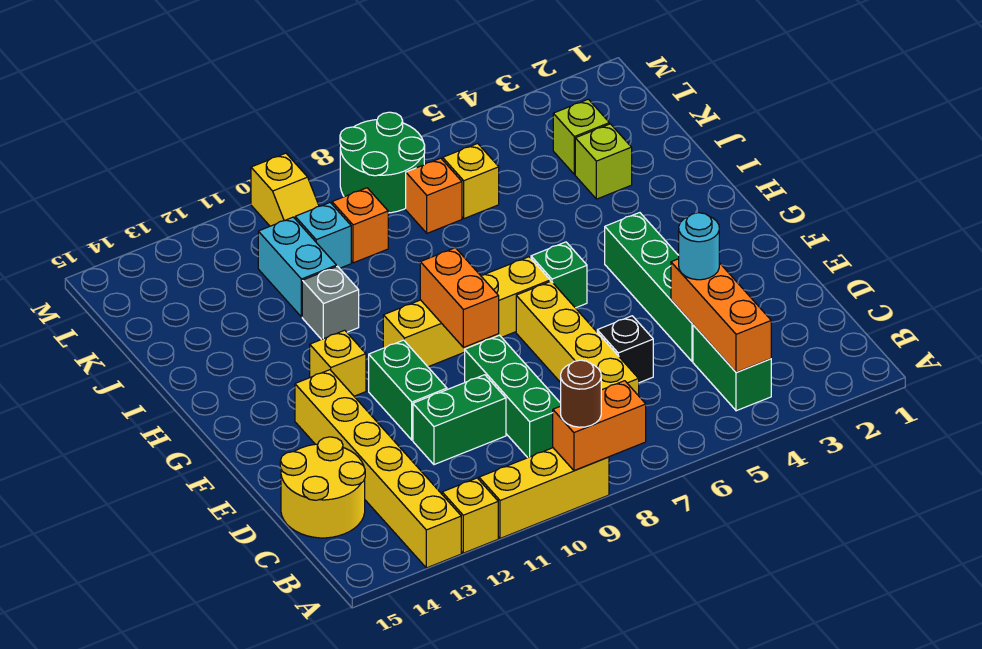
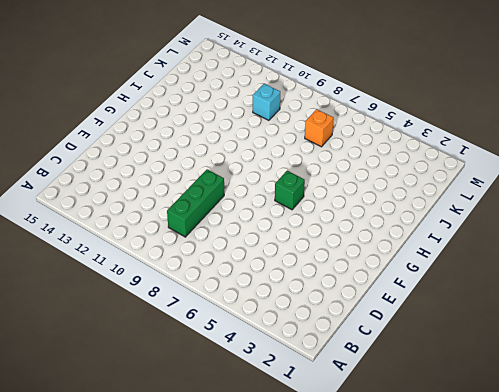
none -> yellow 1x3 brick [479,448,609,538]
none -> yellow 1x1 brick [442,478,498,553]
none -> yellow 1x6 brick [295,370,461,568]

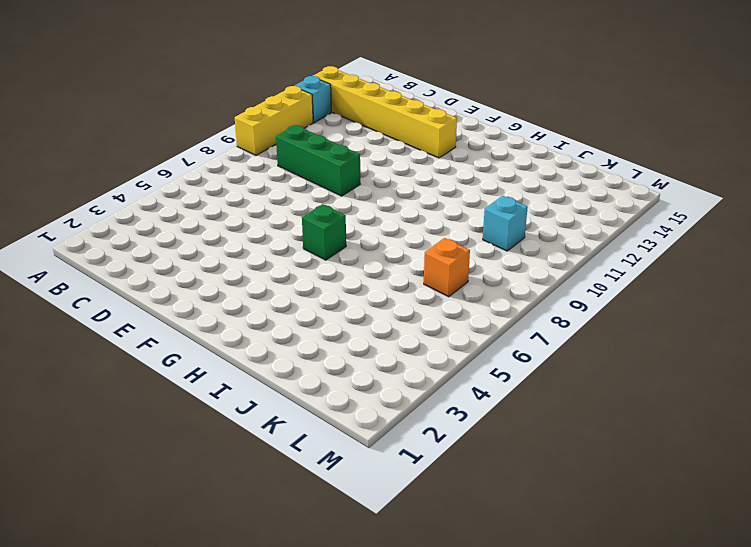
cyan 1x1 brick [294,76,331,123] -> yellow 1x1 brick [442,478,498,553]
none -> green 1x2 brick [693,325,771,411]
none -> yellow 1x4 brick [516,281,639,396]
none -> yellow 2x2 round brick [280,437,365,538]

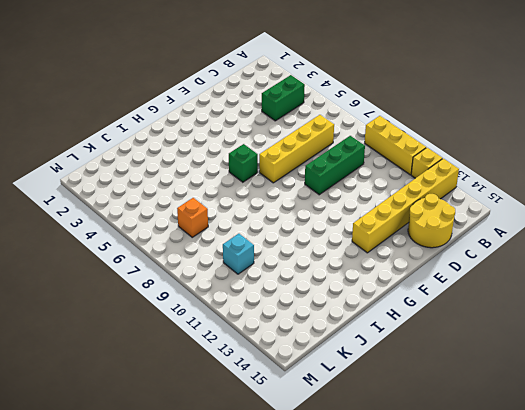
none -> green 1x4 brick [605,213,693,361]
none -> black 1x1 brick [597,316,653,383]
none -> green 1x2 brick [413,375,506,465]

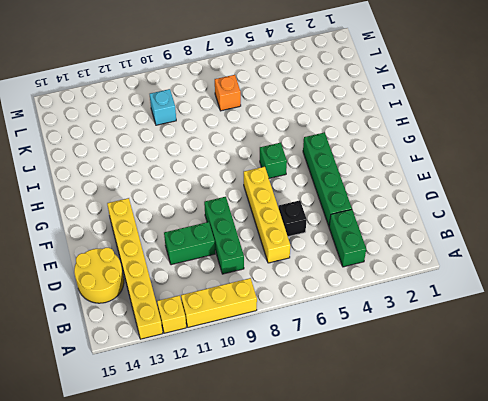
none -> green 1x2 brick [369,340,447,440]
none -> yellow 1x4 brick [383,257,550,367]
none -> yellow 1x1 brick [310,330,366,396]

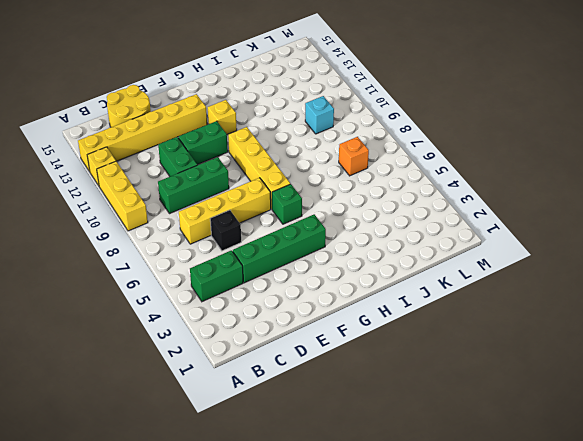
none -> grey 1x1 brick [302,266,359,340]
none -> lime 1x1 brick [575,124,632,199]
none -> cyan 1x2 brick [258,217,336,317]

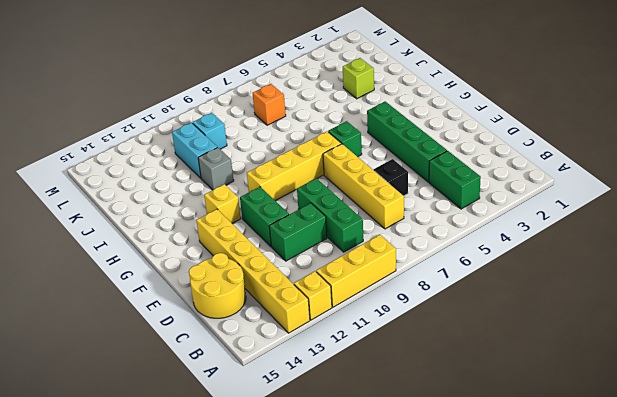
none -> lime 1x1 brick [553,99,609,174]
none -> yellow 1x1 brick [443,143,499,219]
none -> orange 1x1 brick [332,188,388,263]

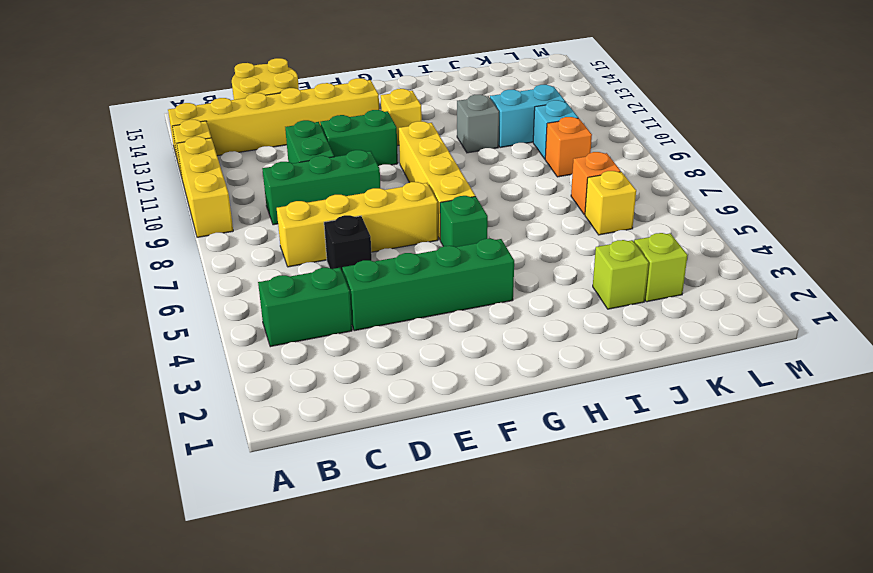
none -> green 2x2 round brick [340,112,425,213]
none -> yellow 1x2 slope [251,153,319,226]
none -> orange 1x2 brick [553,381,646,471]

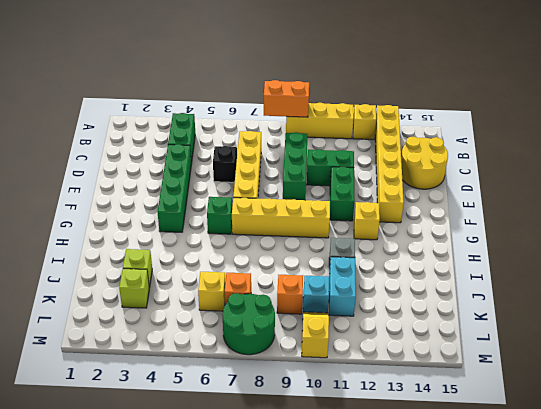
none -> orange 1x3 brick [671,259,771,372]
none -> orange 1x2 brick [420,248,499,348]
none -> brown 1x1 round brick [561,360,601,427]

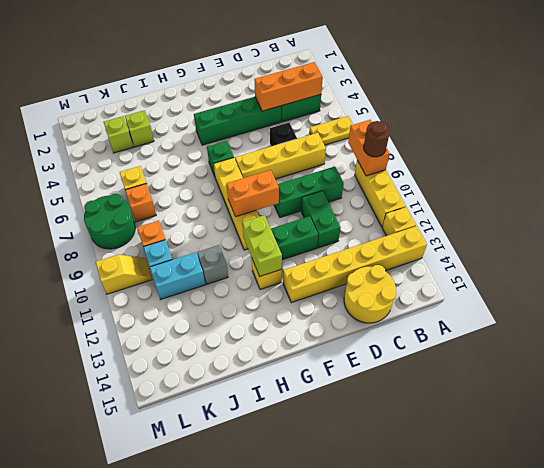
yellow 1x2 plate [310,116,353,145] -> none
lime 1x2 brick [242,215,282,277] -> none
none -> cyan 1x1 round brick [679,213,719,280]

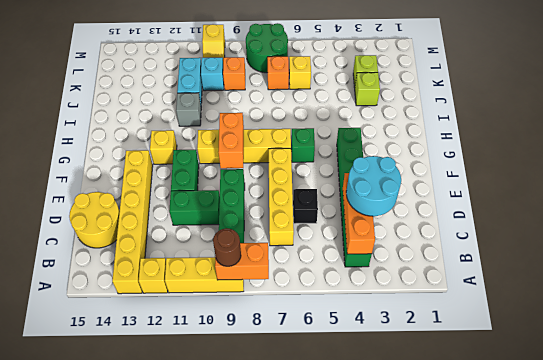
cyan 2x2 round brick [346,156,401,216] -> cyan 1x1 round brick [679,213,719,280]

